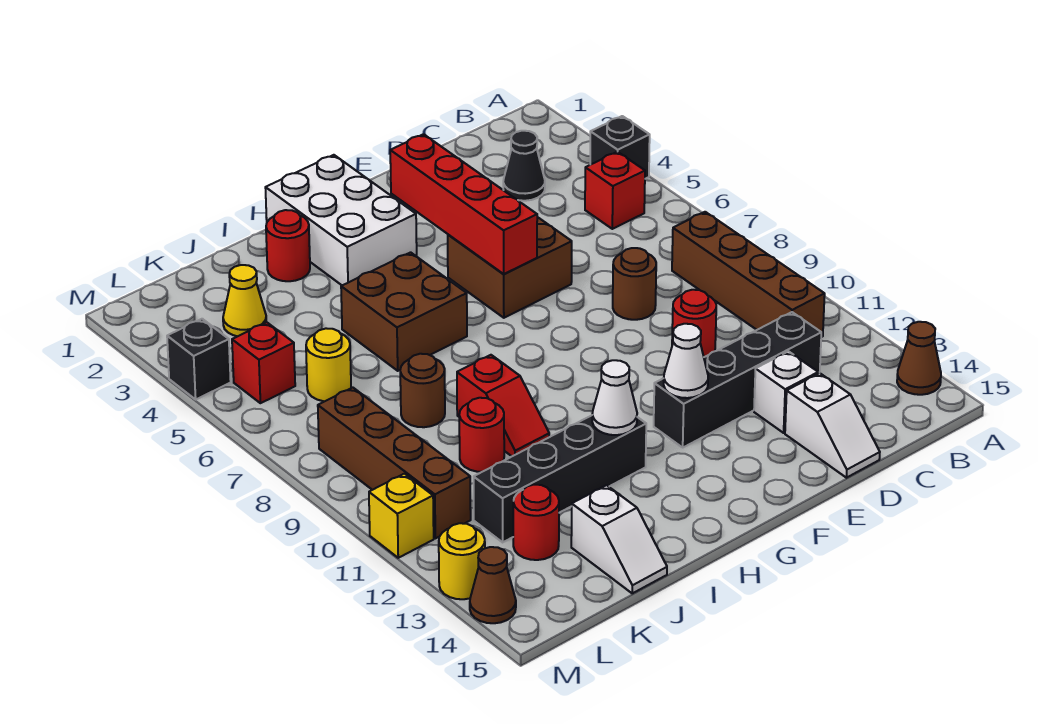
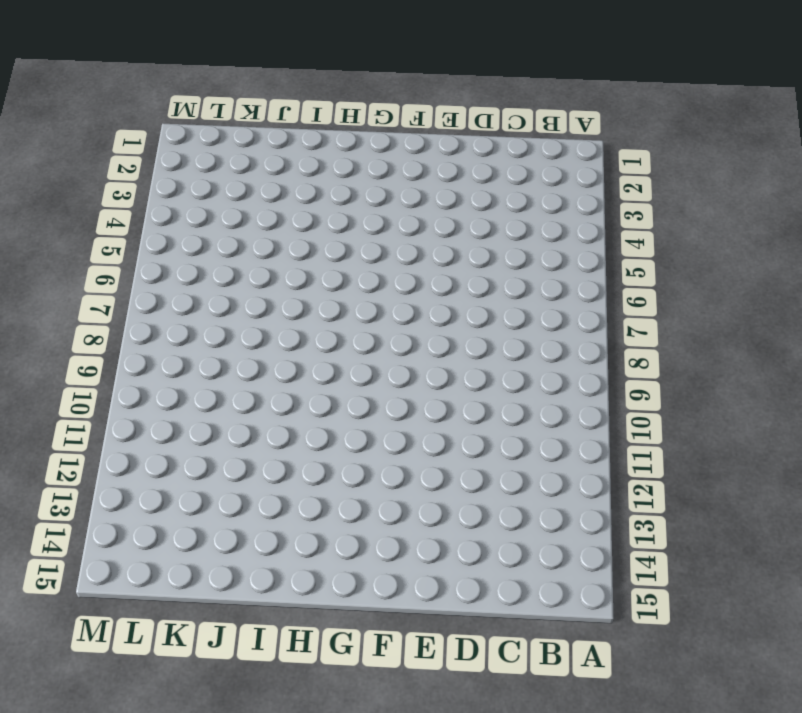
none -> black 1x1 brick [590,116,650,179]
none -> brown 1x1 cone [897,322,941,395]
none -> red 1x1 brick [585,152,645,229]
none -> brown 1x4 brick [672,212,825,337]

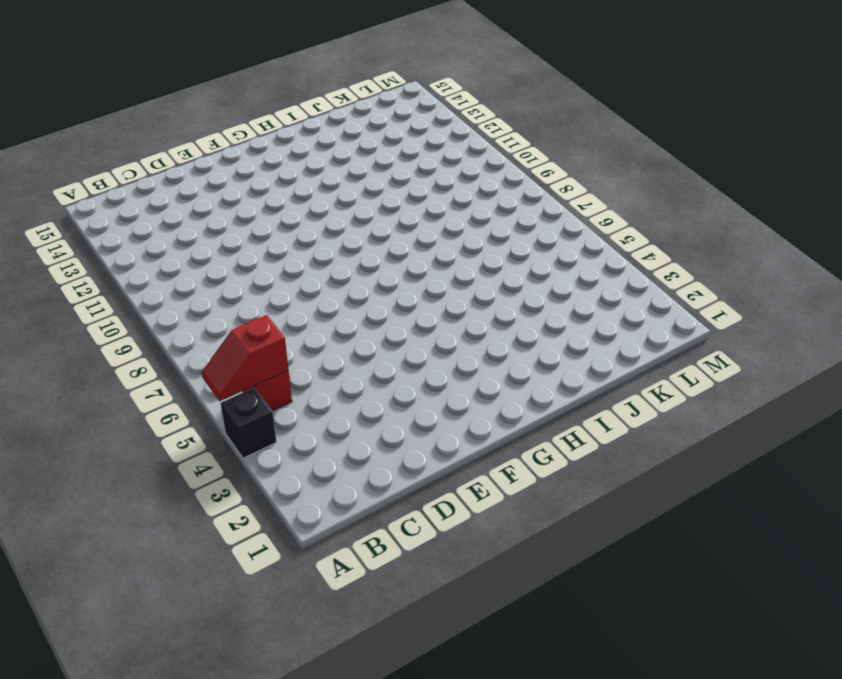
red 1x2 slope [202,315,288,401] -> red 1x2 slope turned to [457,355,549,456]
none -> brown 1x1 cone [897,322,941,395]
none -> brown 1x4 brick [672,212,825,337]
none -> black 1x1 cone [503,131,545,201]
none -> black 1x4 brick [654,312,821,447]

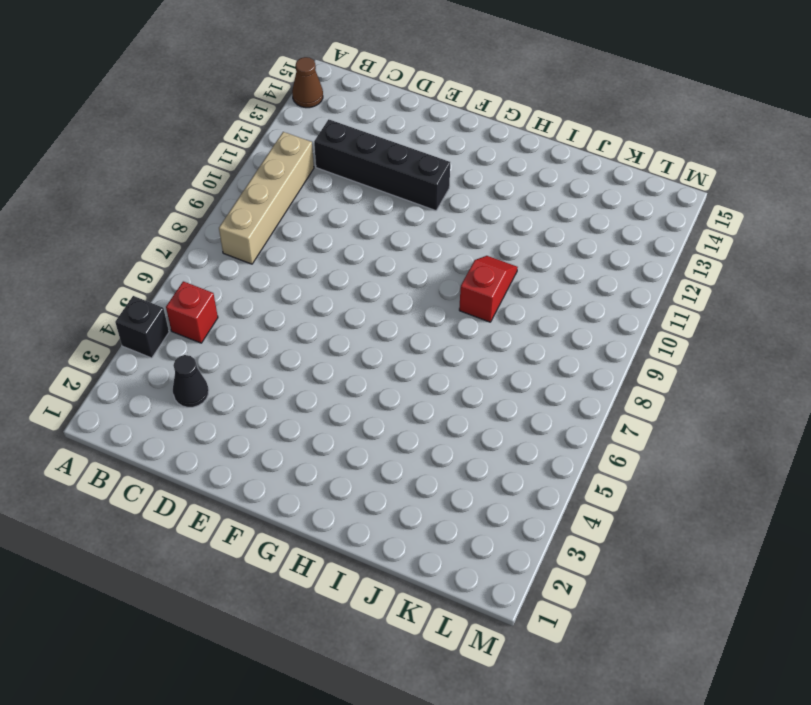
tan 1x4 brick [219,132,314,264] -> brown 1x4 brick [672,212,825,337]
none -> brown 1x1 round brick [613,248,656,320]
none -> red 1x1 round brick [672,290,716,357]
none -> white 1x1 brick [754,351,818,433]
none -> white 1x2 slope [785,373,880,478]

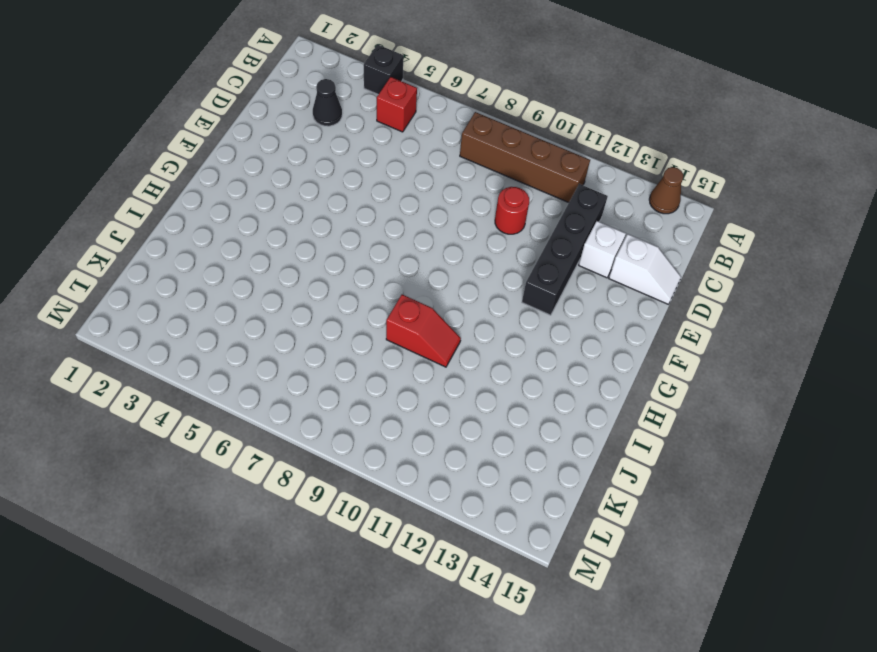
none -> brown 1x1 round brick [613,248,656,320]
none -> brown 2x2 brick [448,217,572,318]
none -> white 2x3 brick [265,155,417,285]
none -> brown 2x2 brick [341,252,467,371]

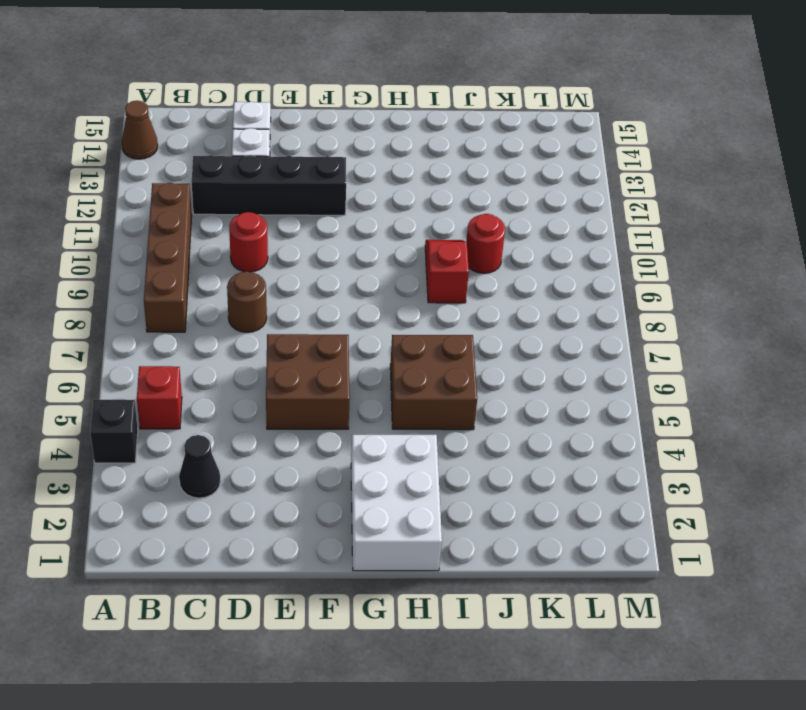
none -> black 1x4 brick [474,415,646,542]
none -> red 1x1 round brick [266,210,310,281]
none -> brown 1x1 round brick [400,354,445,427]
none -> white 1x2 slope [571,485,667,593]

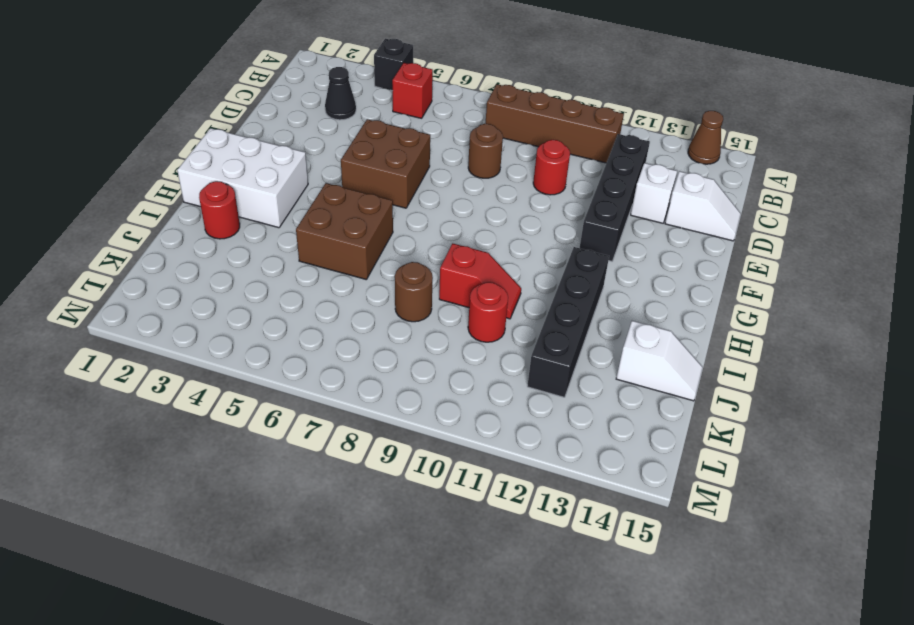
none -> yellow 1x1 cone [223,265,266,336]
none -> yellow 1x1 round brick [306,328,351,401]
none -> red 1x1 round brick [513,485,559,560]
none -> red 1x1 brick [232,322,295,403]

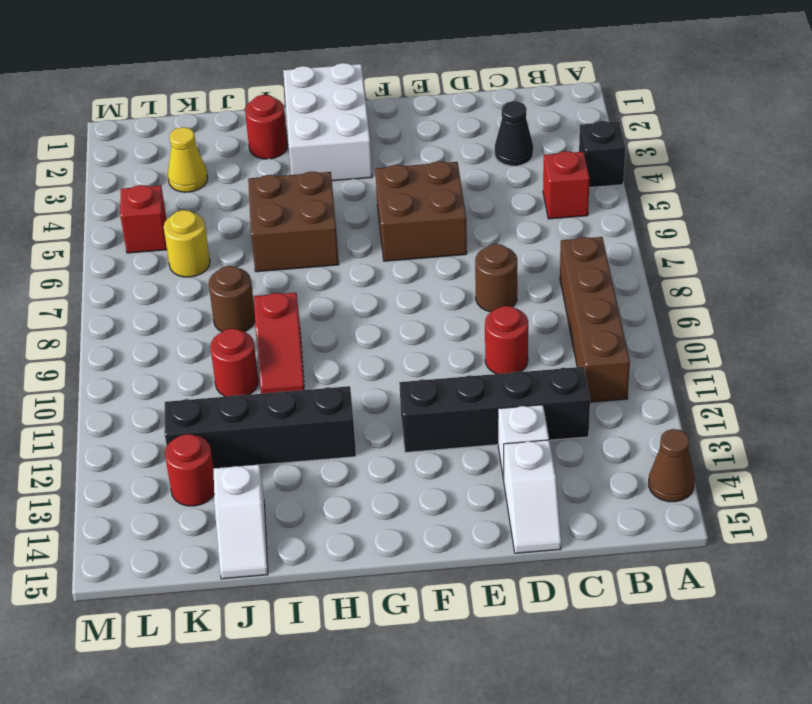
none -> brown 1x4 brick [318,388,471,538]
none -> black 1x1 brick [167,319,231,399]
none -> yellow 1x1 brick [369,474,434,558]
none -> yellow 1x1 round brick [439,523,485,599]

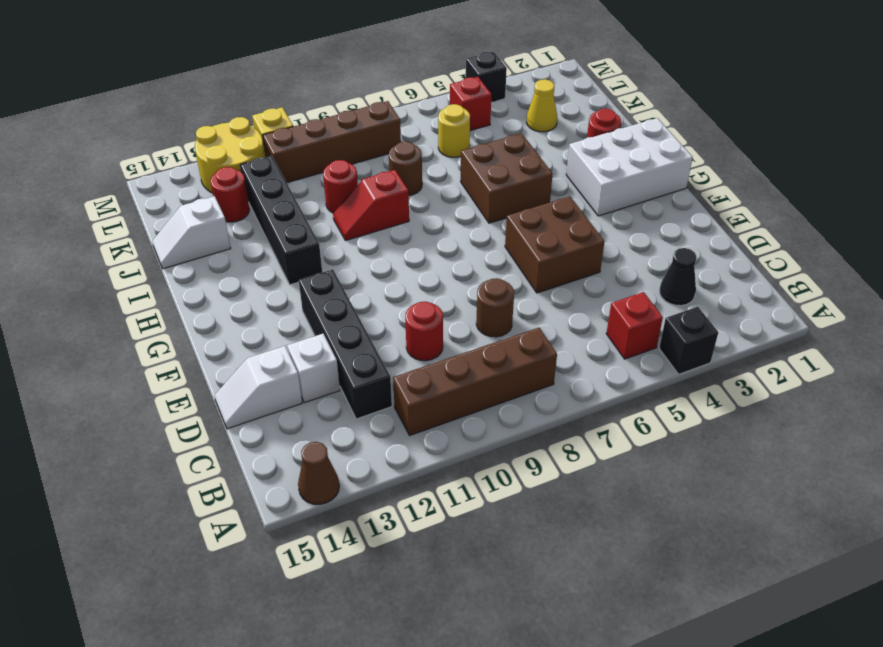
yellow 2x2 round brick [195,117,265,193] -> yellow 1x1 round brick [439,523,485,599]
none -> brown 1x1 cone [470,547,516,623]
none -> red 1x4 brick [390,134,537,274]
none -> white 1x1 cone [664,324,708,398]
none -> white 1x1 cone [592,360,637,435]

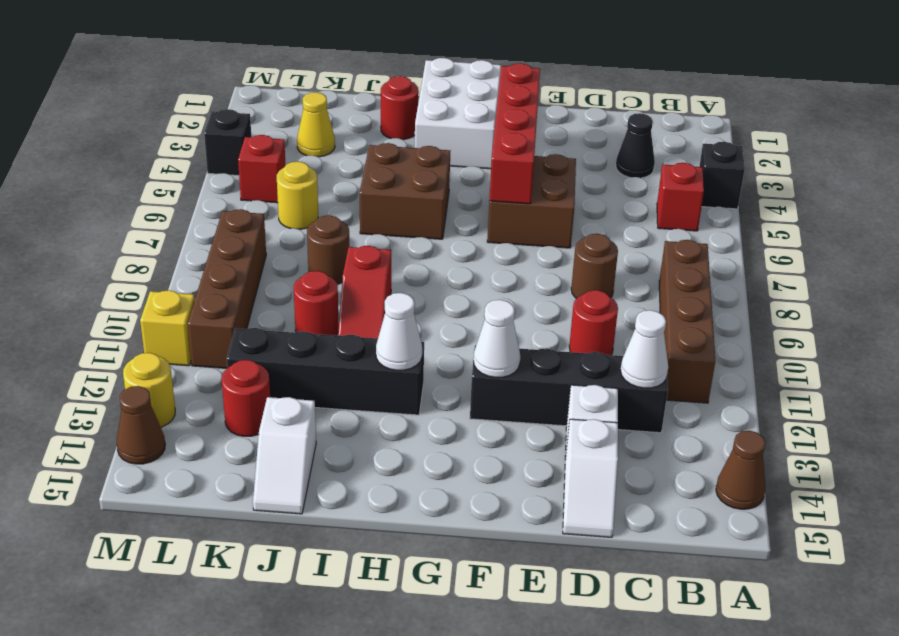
white 1x1 cone [620,310,668,388] -> none

